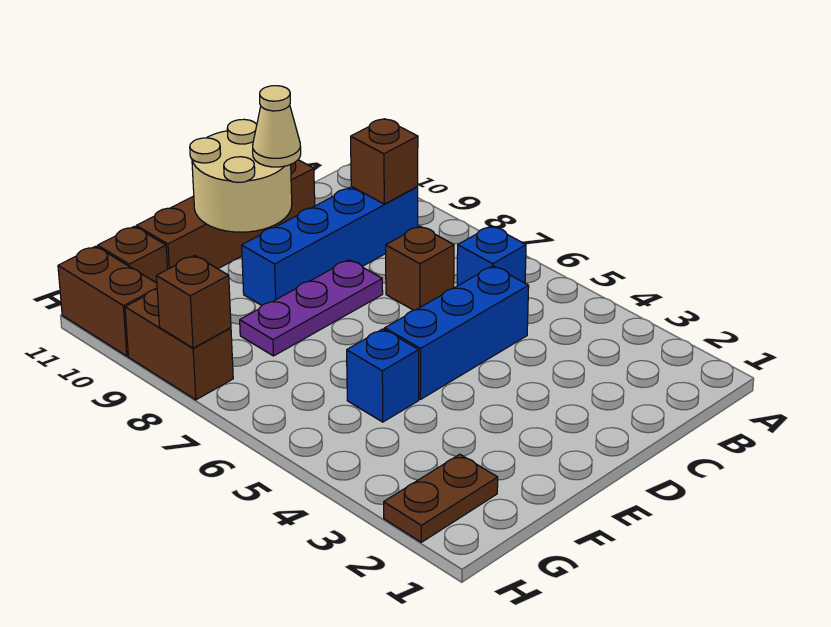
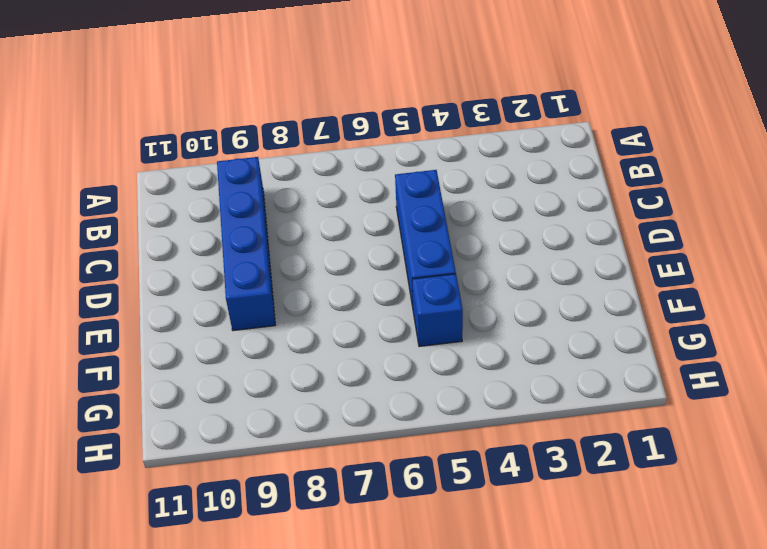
none -> blue 1x1 brick [457,226,526,286]
none -> brown 1x1 brick [386,226,454,310]
none -> brown 1x4 brick [136,160,315,269]

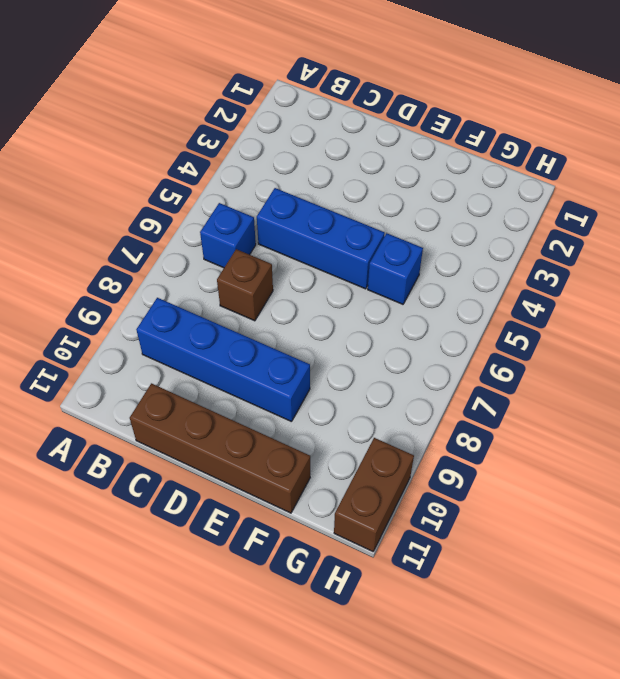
none -> purple 1x3 plate [240,260,383,356]
none -> brown 1x2 plate [384,454,498,542]
none -> brown 1x1 brick [98,226,167,283]

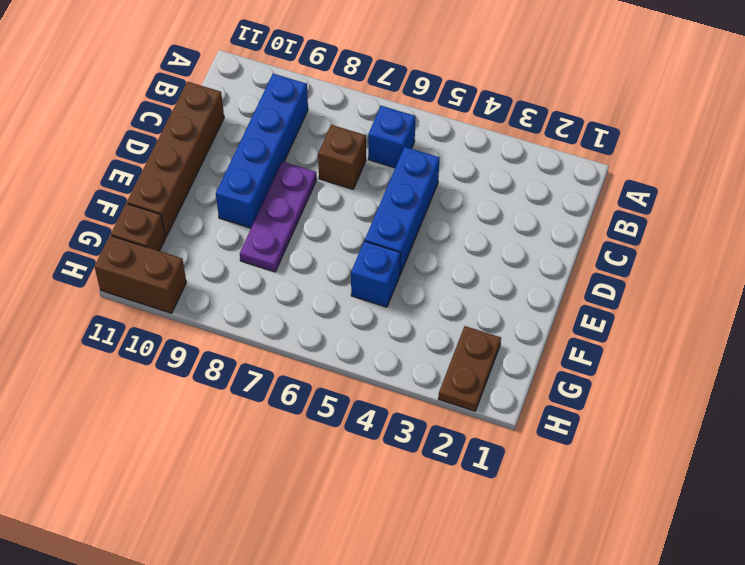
none -> brown 1x2 brick [125,289,233,400]
none -> brown 1x1 brick [351,119,418,204]
none -> tan 2x2 round brick [190,119,292,232]

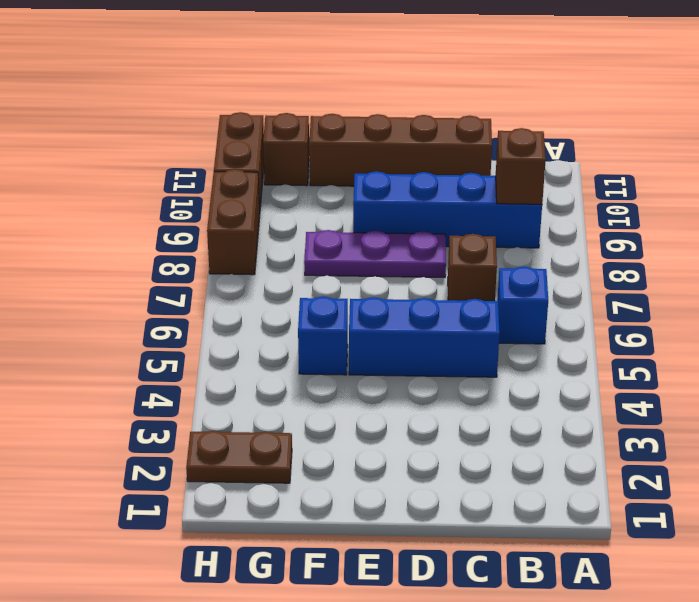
none -> tan 2x2 round brick [190,119,292,232]
none -> brown 1x1 brick [156,255,231,348]
none -> tan 1x1 cone [253,86,301,167]

